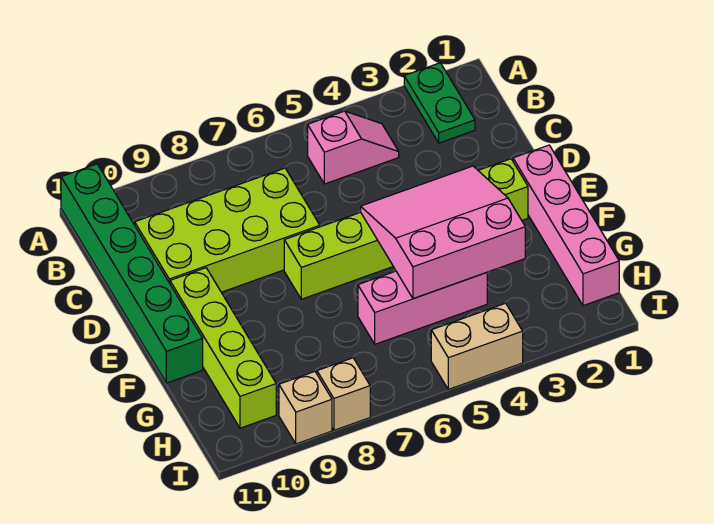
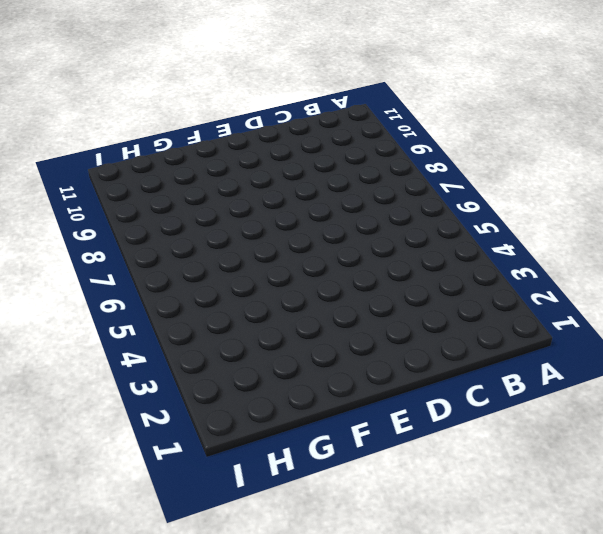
none -> green 1x2 plate [404,63,475,143]
none -> green 1x6 brick [61,164,203,383]
none -> pink 1x2 slope [308,111,399,184]

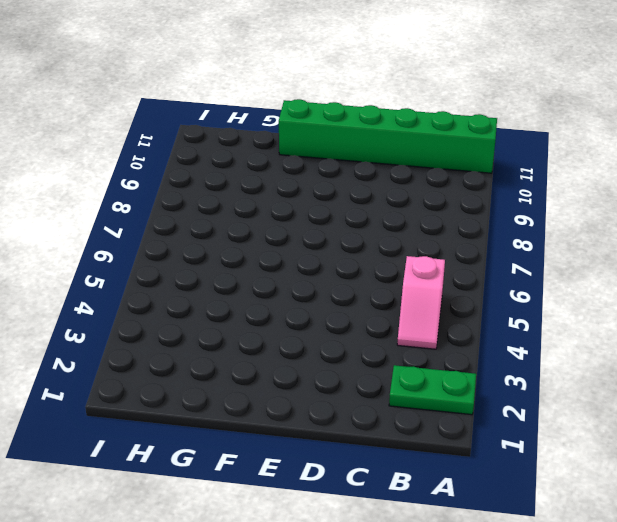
none -> lime 2x4 brick [135,168,320,292]
none -> pink 1x4 brick [513,145,619,306]
none -> lime 1x6 brick [284,159,528,299]

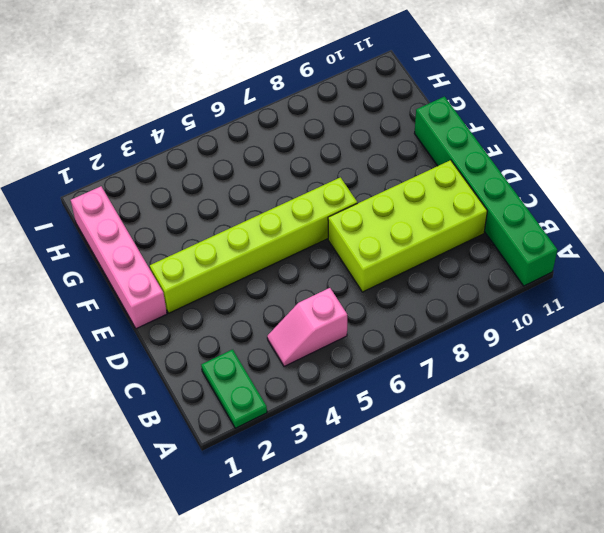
none -> lime 1x4 brick [170,268,276,428]
none -> pink 1x3 brick [358,271,487,344]
none -> tan 1x2 brick [431,303,523,389]

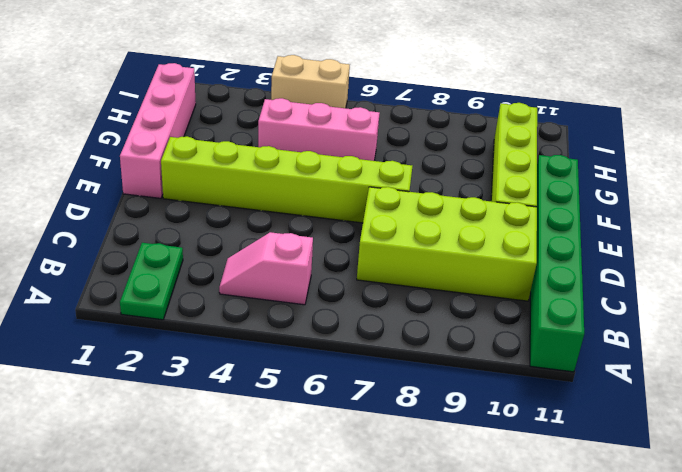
none -> tan 1x1 brick [317,358,370,430]
none -> tan 1x1 brick [279,372,332,444]
none -> pink 3x3 slope [361,166,525,299]

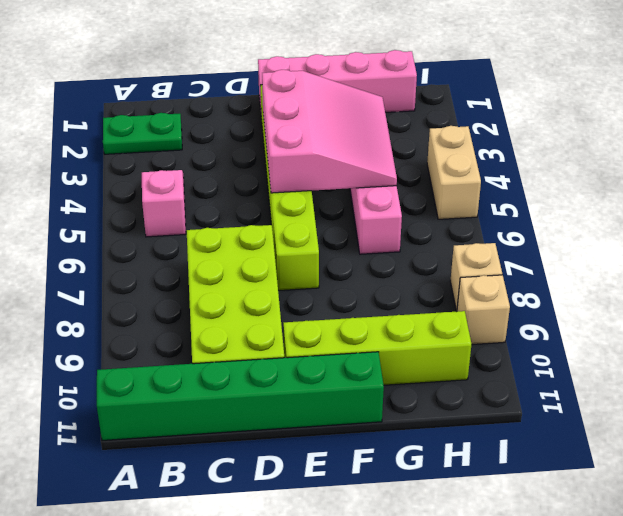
pink 3x3 slope [262,70,397,193] -> pink 3x3 slope turned to [361,166,525,299]

